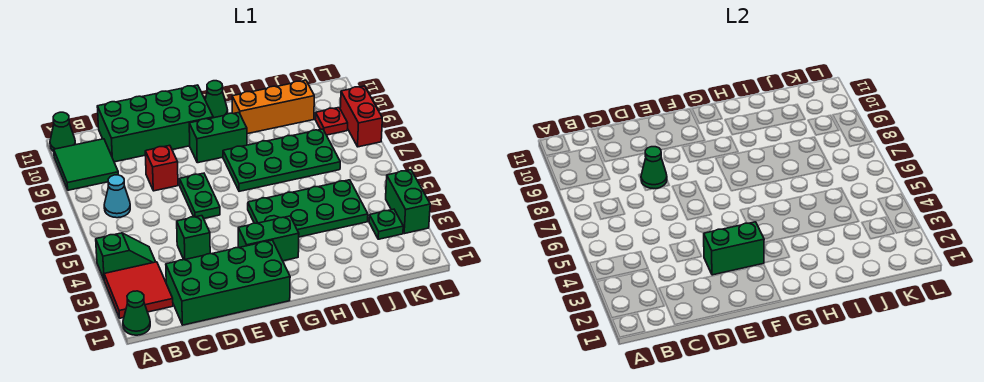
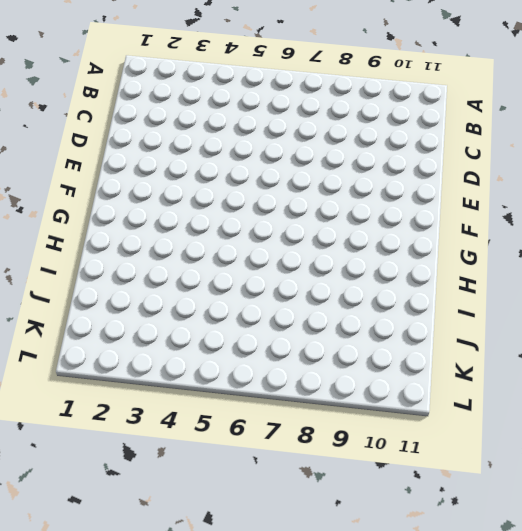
none -> green 1x1 cone [123,291,150,335]
none -> red 2x2 tile [104,262,173,318]
none -> green 1x2 slope [96,233,155,279]

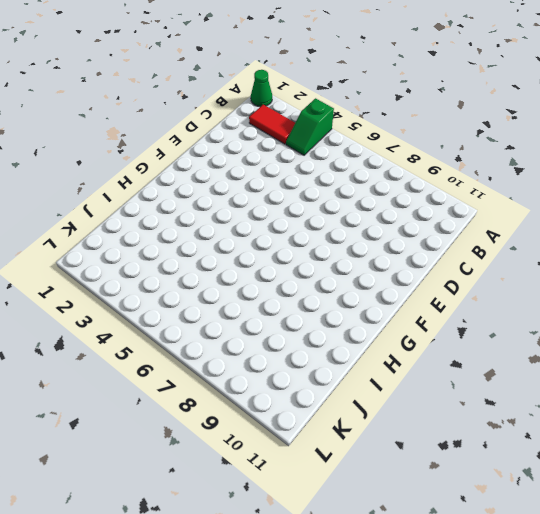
red 1x2 tile [249,105,295,144] -> red 2x2 tile [104,262,173,318]
none -> green 2x2 tile [54,139,118,190]
none -> green 1x1 cone [50,112,76,151]
none -> cyan 1x1 cone [104,175,130,218]

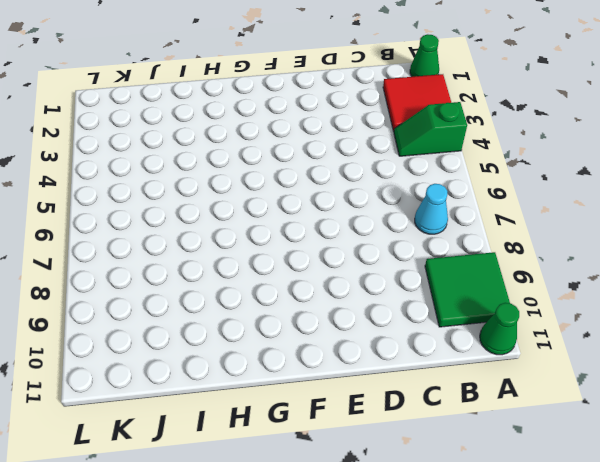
none -> green 2x4 brick [166,240,290,325]
none -> green 2x4 brick [97,85,213,162]
none -> green 1x1 brick [177,216,210,260]

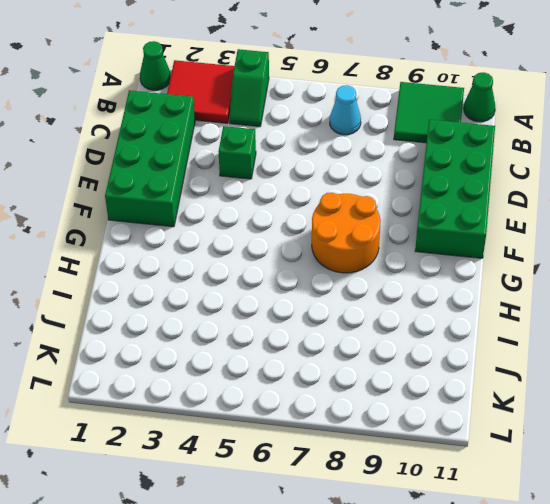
orange 2x2 round brick [312,193,381,273] -> green 2x4 plate [223,129,340,191]
none -> red 1x1 brick [145,145,178,191]
none -> green 1x2 plate [180,173,220,219]
none -> green 1x2 brick [238,216,299,261]

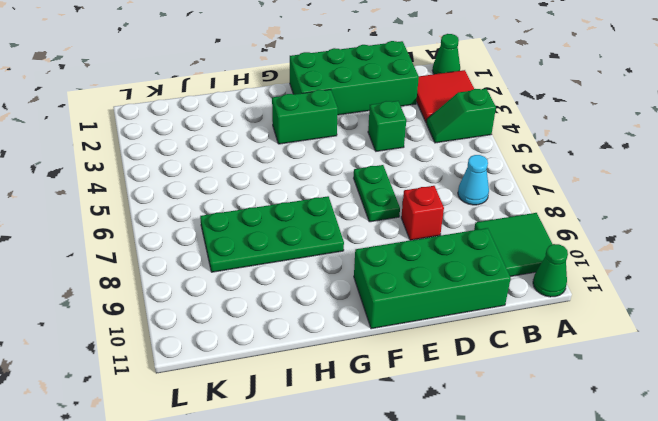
none -> green 1x2 brick [189,113,247,163]
none -> green 2x4 plate [248,180,368,237]
none -> green 1x1 cone [205,81,228,118]

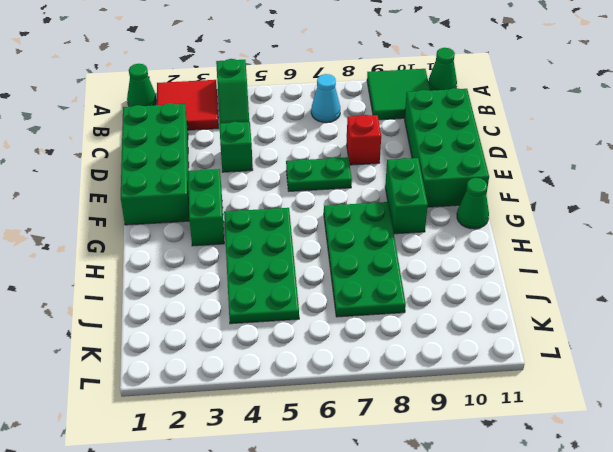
none -> orange 1x3 brick [232,80,314,134]
none -> green 1x1 plate [369,209,403,239]
none -> red 1x1 plate [315,108,348,135]

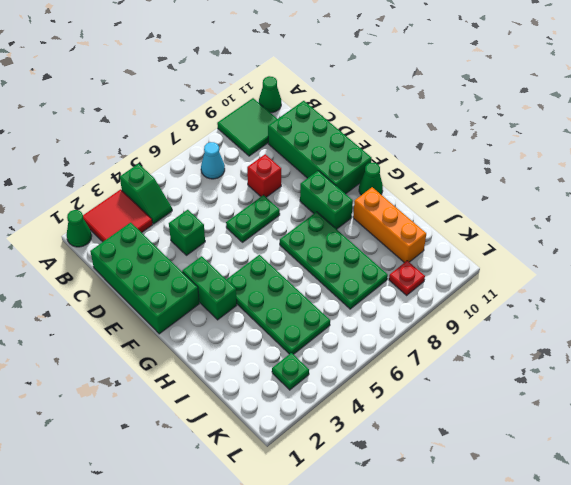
none -> green 1x2 brick [386,170,430,234]
none -> red 1x2 brick [340,86,382,147]
none -> green 1x1 cone [641,147,667,189]

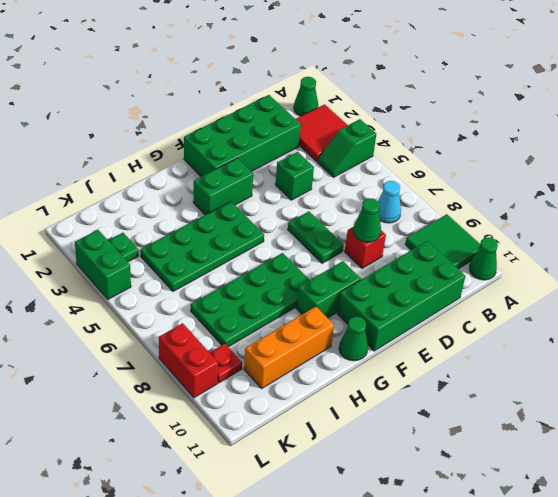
none -> green 1x2 brick [704,222,764,275]

